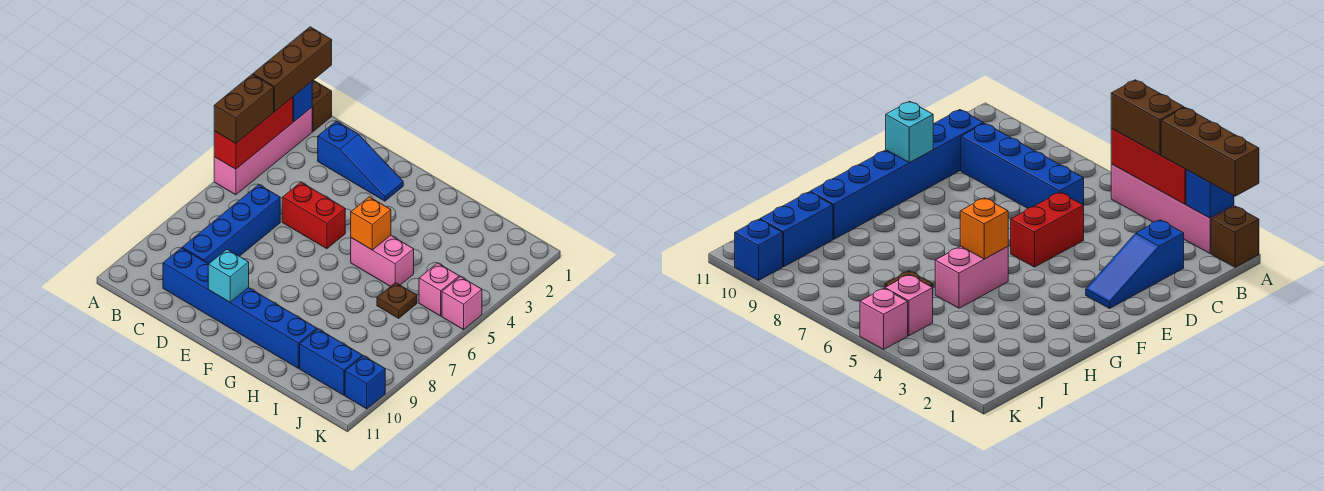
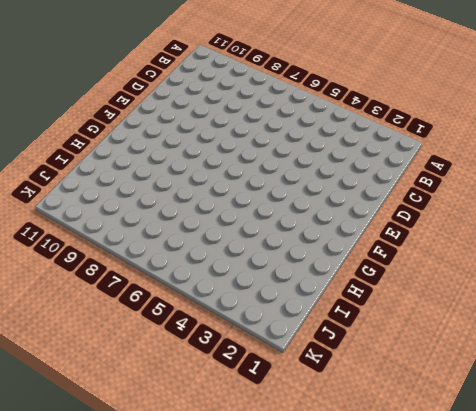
none -> brown 1x1 brick [312,80,332,131]
none -> pink 1x4 brick [214,107,312,195]
none -> blue 1x3 slope [318,121,403,201]

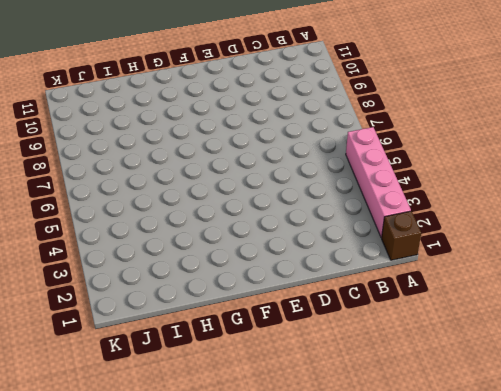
none -> blue 1x3 slope [318,121,403,201]
none -> blue 1x4 brick [182,185,280,264]
none -> blue 1x6 brick [163,248,317,368]

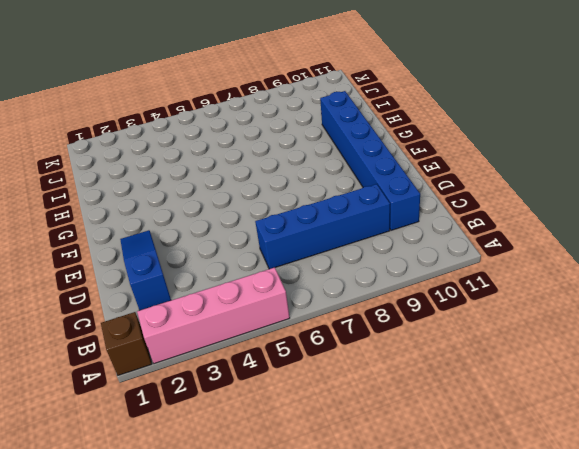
none -> red 1x2 brick [282,182,345,249]
none -> pink 1x2 brick [351,235,414,286]
none -> brown 1x1 plate [377,283,417,318]

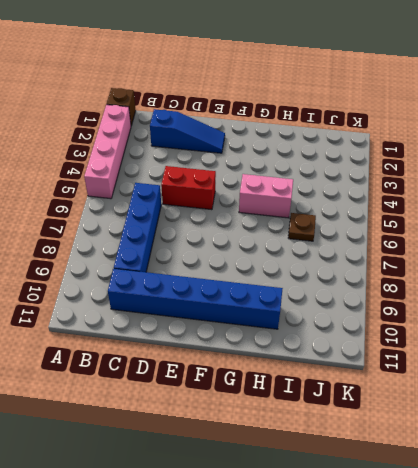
none -> blue 1x2 brick [300,329,362,395]
none -> pink 1x1 brick [419,263,459,316]
none -> pink 1x1 brick [442,277,482,330]

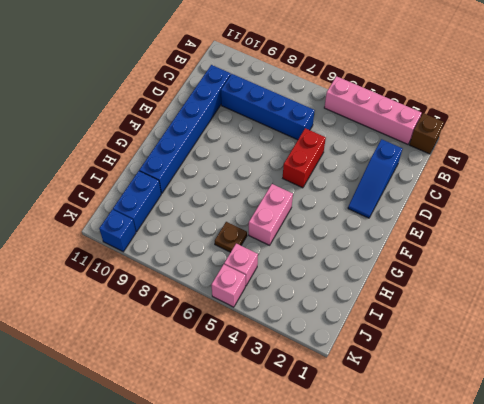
none -> blue 1x1 brick [293,82,312,121]
none -> red 1x3 brick [214,97,293,169]
none -> cyan 1x1 brick [208,249,249,302]

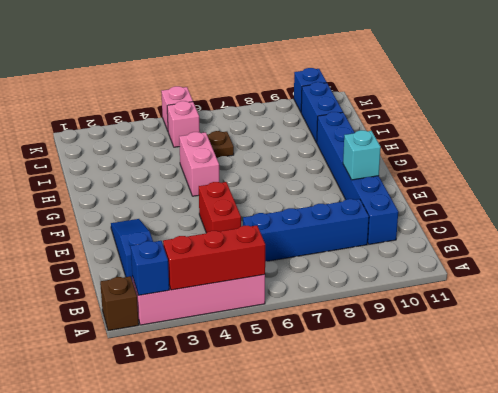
none -> orange 1x1 brick [351,197,391,250]
none -> brown 1x3 brick [253,27,332,112]
none -> brown 1x2 brick [214,75,274,143]

